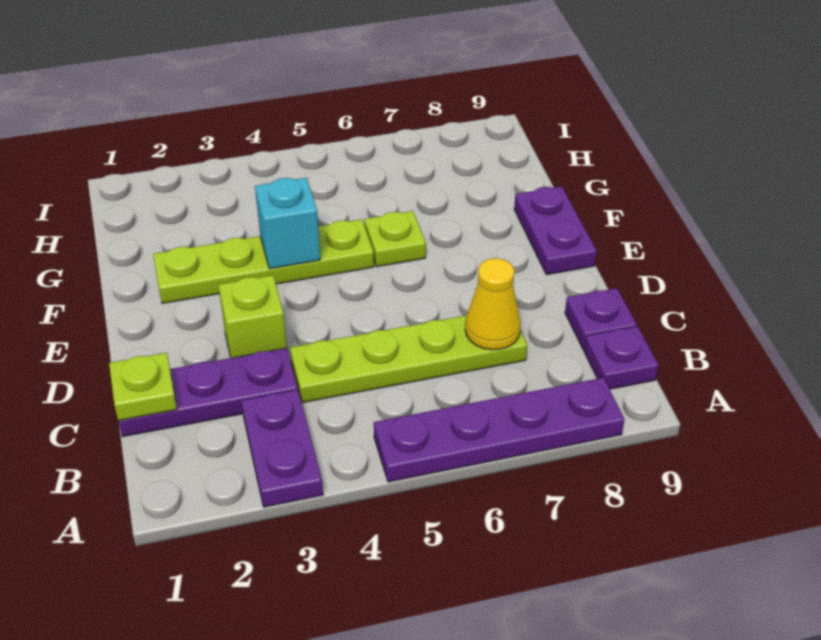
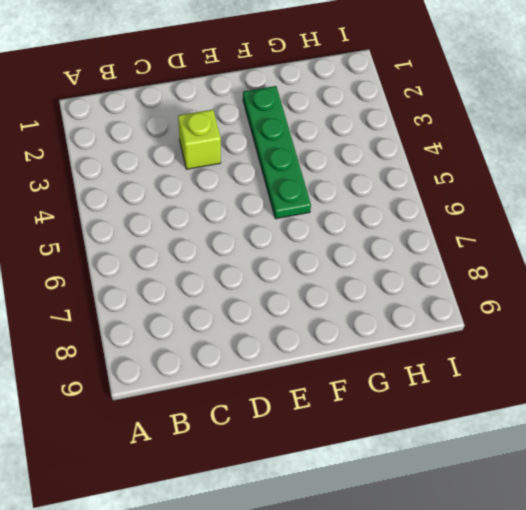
green 1x4 plate [243,86,311,219] -> lime 1x4 plate [153,219,374,304]
none -> purple 1x2 plate [241,390,323,507]
none -> purple 1x4 plate [374,378,624,482]
none -> purple 1x1 plate [584,326,658,389]

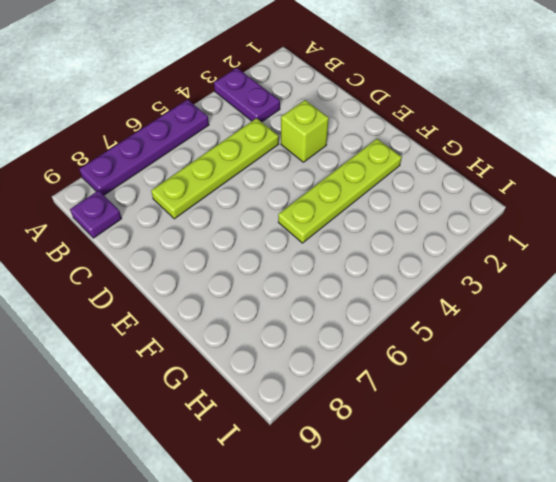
none -> purple 1x3 plate [118,348,298,437]
none -> purple 1x1 plate [565,288,637,350]
none -> purple 1x2 plate [514,186,597,275]

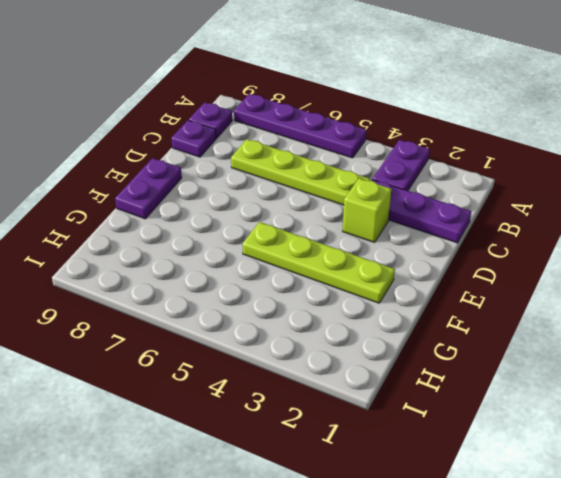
none -> lime 1x1 plate [365,211,426,267]
none -> lime 1x1 plate [109,353,177,421]
none -> yellow 1x1 cone [465,258,521,350]

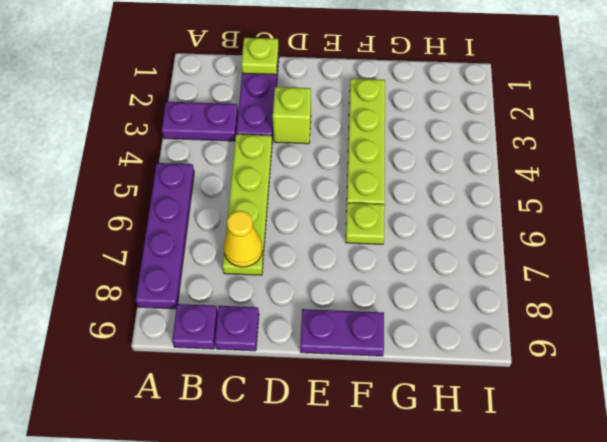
none -> cyan 1x1 brick [255,178,320,269]

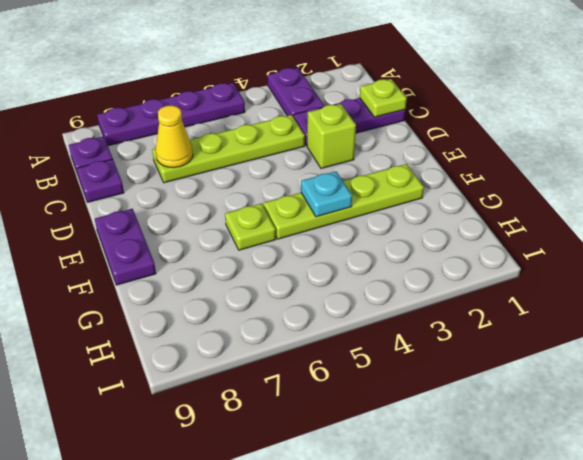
cyan 1x1 plate [301,171,352,217] -> cyan 1x1 brick [255,178,320,269]

